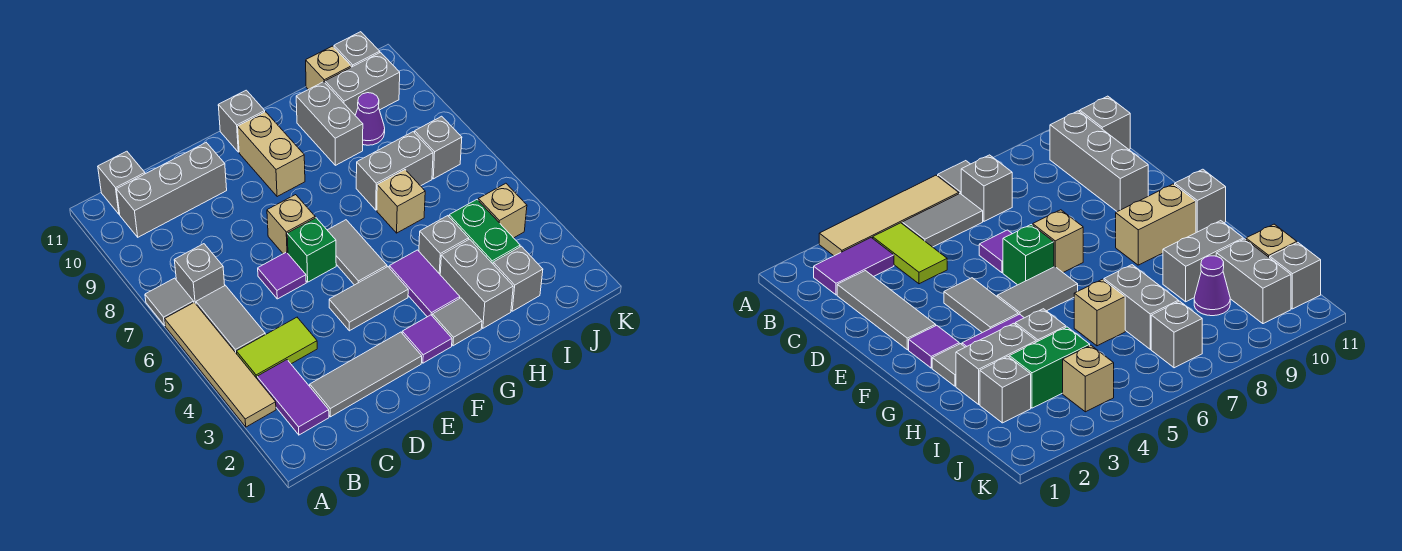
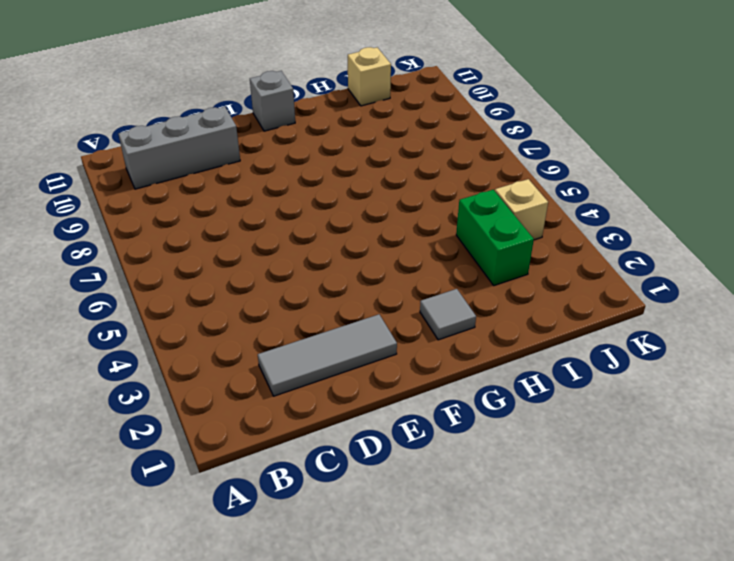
none -> tan 1x4 tile [165,302,276,427]
none -> grey 1x1 tile [145,278,194,325]
none -> purple 1x2 tile [257,360,329,435]
none -> lime 1x2 tile [236,317,317,378]

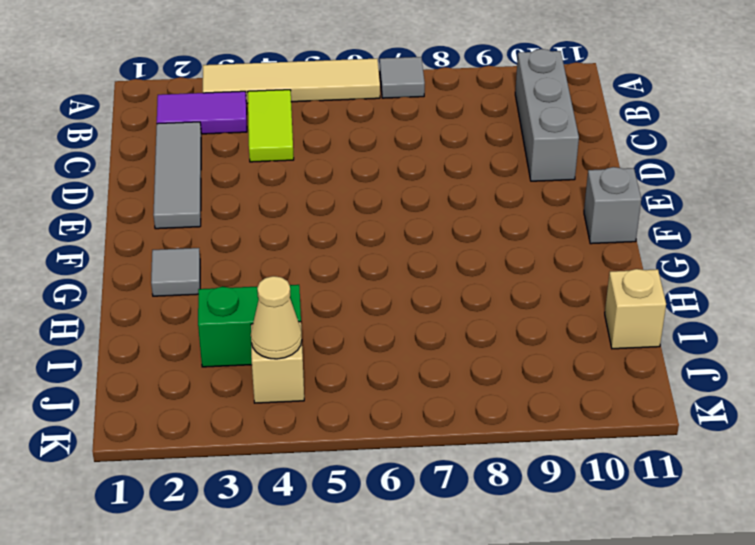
tan 1x1 cone [251,276,302,359] -> none
none -> grey 1x2 tile [196,285,265,354]
none -> grey 1x1 brick [174,244,225,304]
none -> grey 1x1 brick [98,151,145,214]
none -> purple 1x1 tile [258,252,306,299]

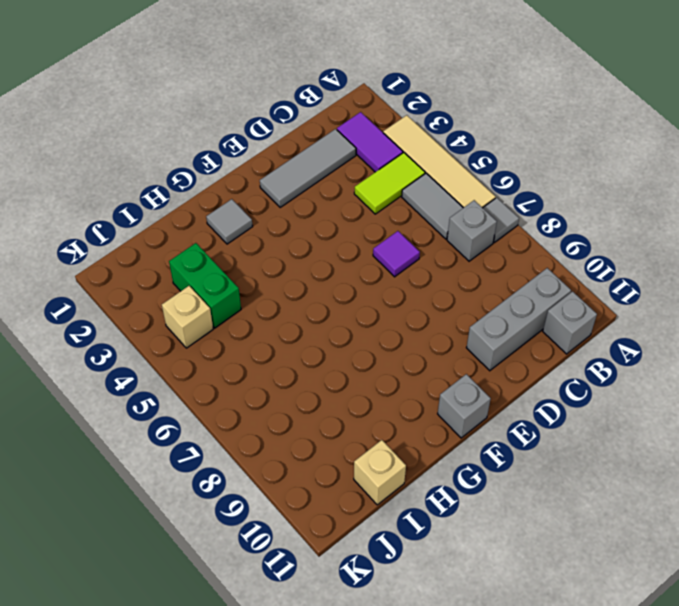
none -> grey 1x2 tile [329,267,408,331]
none -> green 1x1 brick [287,218,336,282]
none -> tan 1x1 brick [267,195,315,254]
none -> purple 1x1 tile [402,315,452,363]

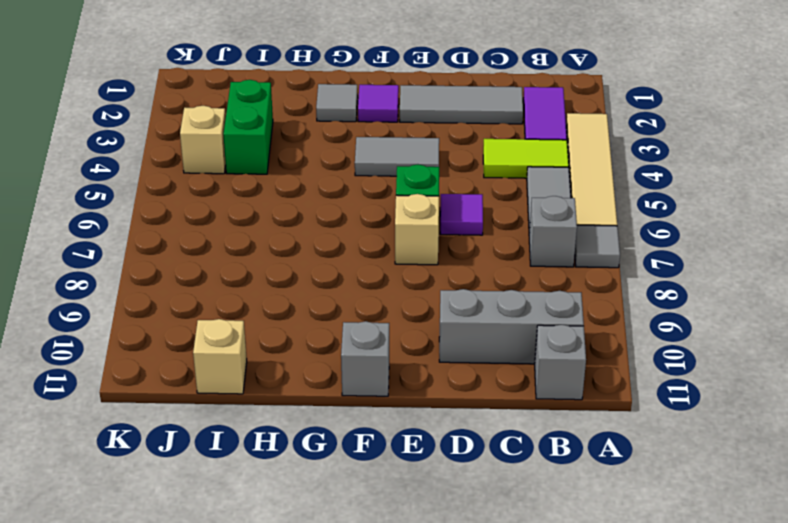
none -> grey 1x2 tile [328,220,387,285]
none -> tan 1x2 brick [238,112,305,197]
none -> purple 1x2 tile [389,250,460,317]
none -> grey 1x2 brick [440,239,513,328]

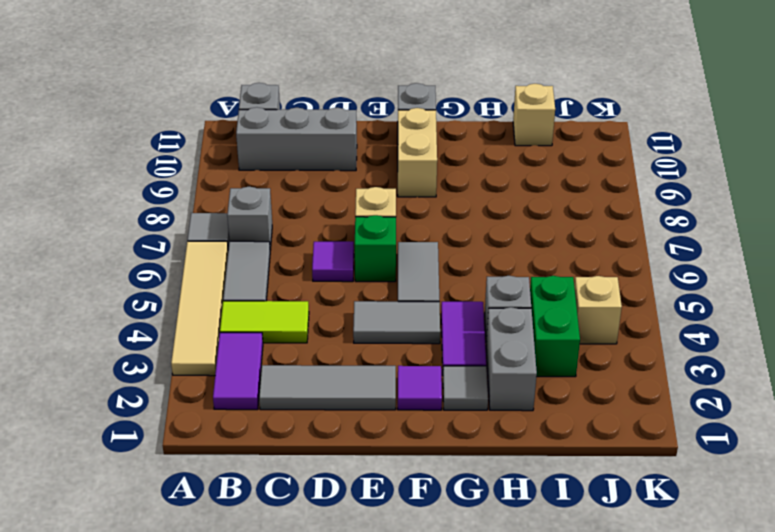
none -> tan 1x1 brick [377,170,425,233]
none -> grey 1x2 brick [356,132,433,210]
none -> grey 1x2 brick [296,82,363,165]
none -> grey 1x1 brick [493,246,543,311]

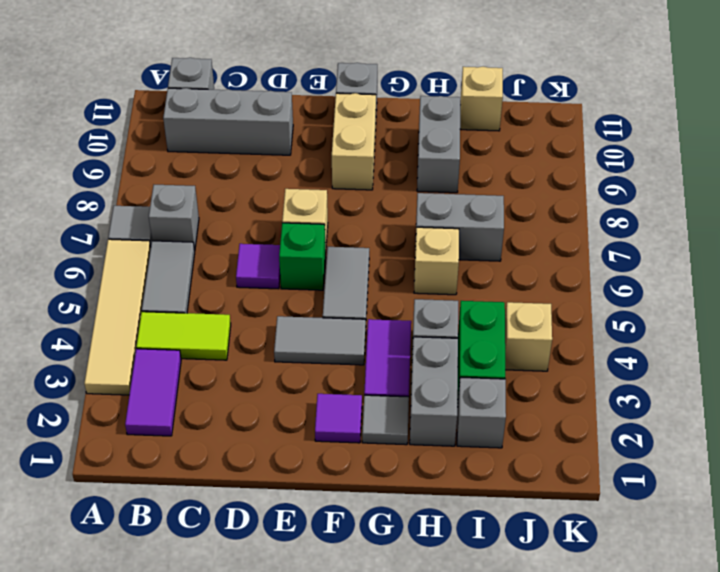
none -> grey 1x3 tile [310,332,422,417]
none -> purple 1x1 cone [355,93,385,145]
none -> grey 1x2 brick [325,52,400,115]
none -> grey 1x1 brick [415,116,462,179]

